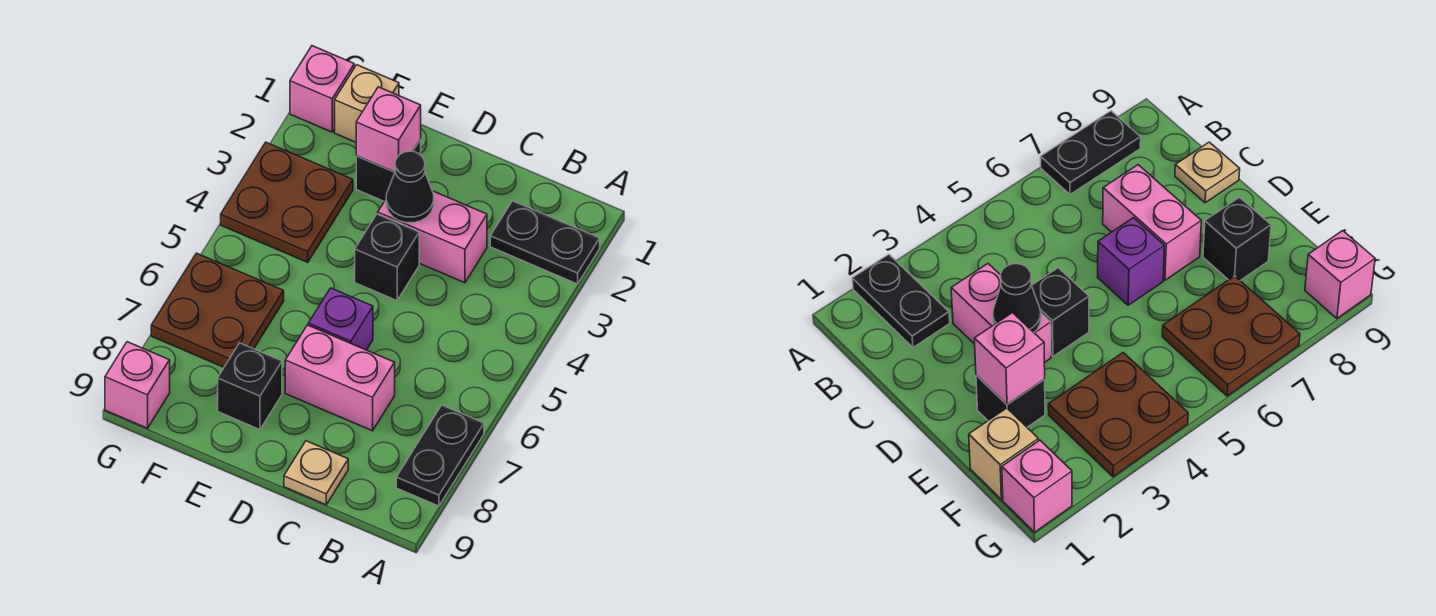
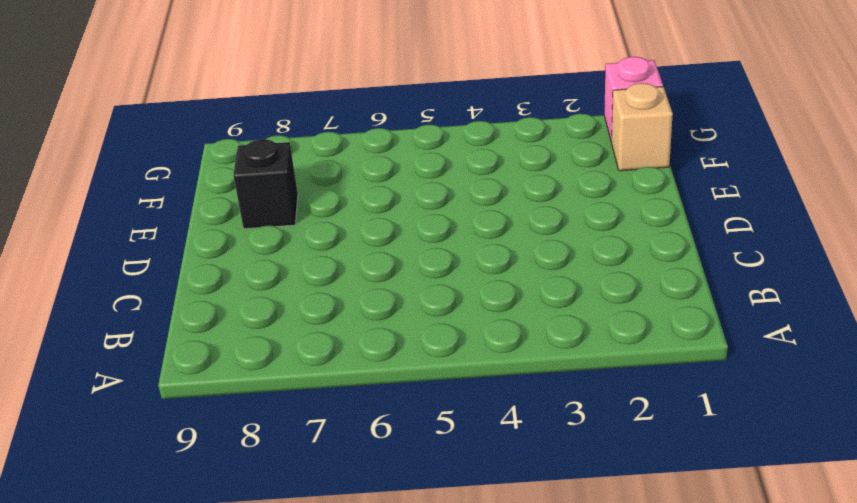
none -> black 1x2 plate [490,201,600,284]
none -> black 1x2 plate [396,405,484,506]
none -> pink 1x2 brick [378,191,487,283]

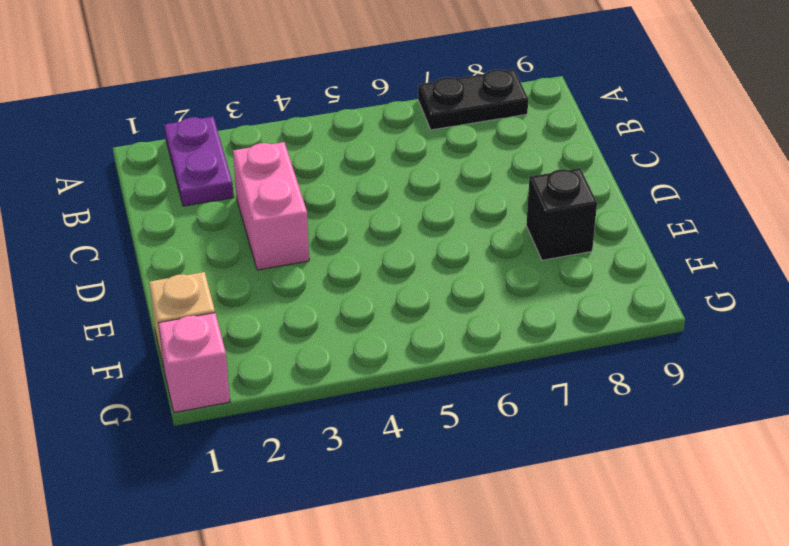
purple 1x2 plate [164,117,234,206] -> black 1x2 plate [490,201,600,284]
none -> pink 1x2 brick [285,325,395,431]
none -> tan 1x1 plate [284,441,348,505]
none -> black 1x1 brick [355,214,419,301]

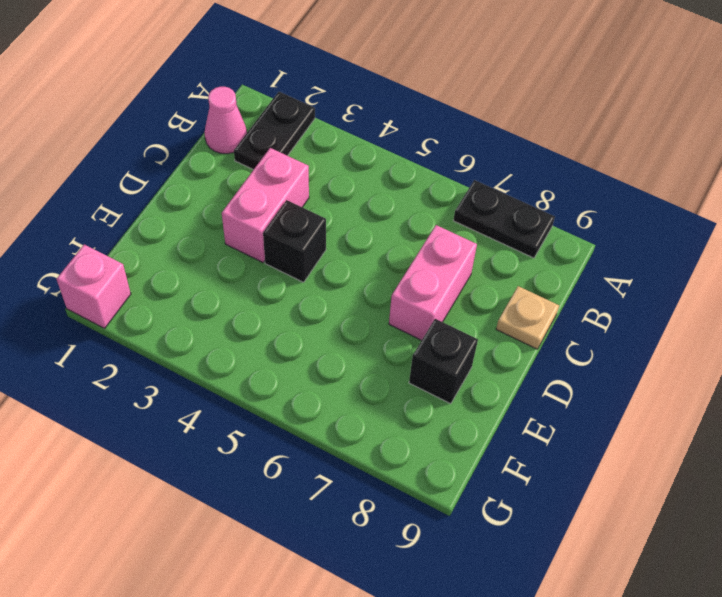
pink 1x1 cone [205,87,247,154] -> none
none -> purple 1x1 brick [308,288,373,350]
none -> black 1x1 brick [356,139,421,201]
none -> tan 1x1 brick [335,65,399,142]

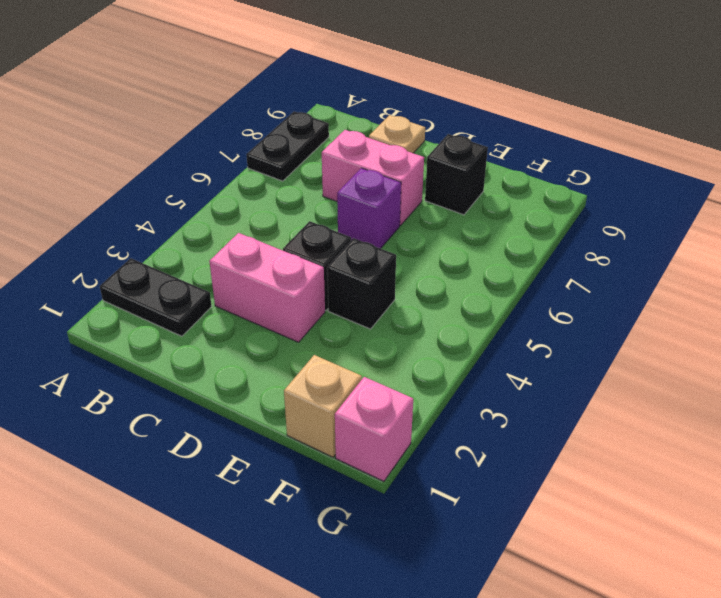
black 1x1 brick [327,238,396,329] -> black 1x1 brick moved to [356,139,421,201]
none -> brown 2x2 plate [221,142,353,262]
none -> brown 2x2 plate [151,253,284,367]
none -> pink 1x1 brick [105,342,170,428]

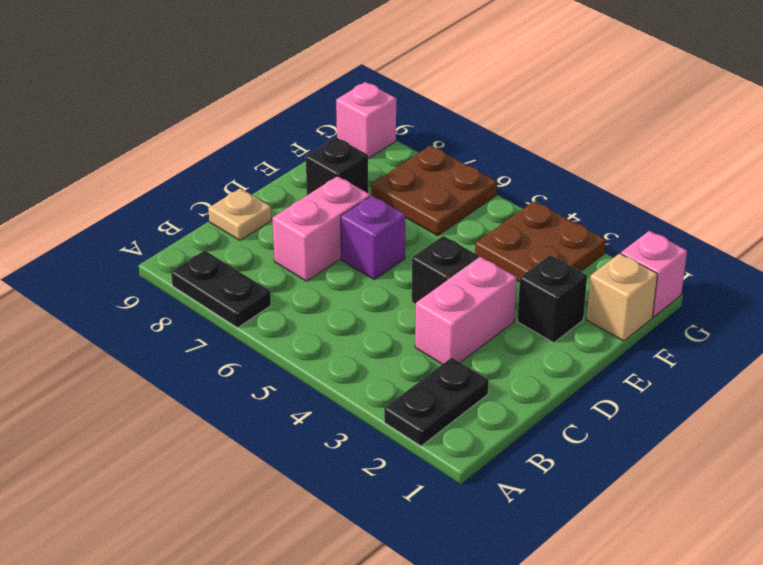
none -> black 1x1 cone [386,151,434,223]
none -> pink 1x1 brick [356,87,421,172]

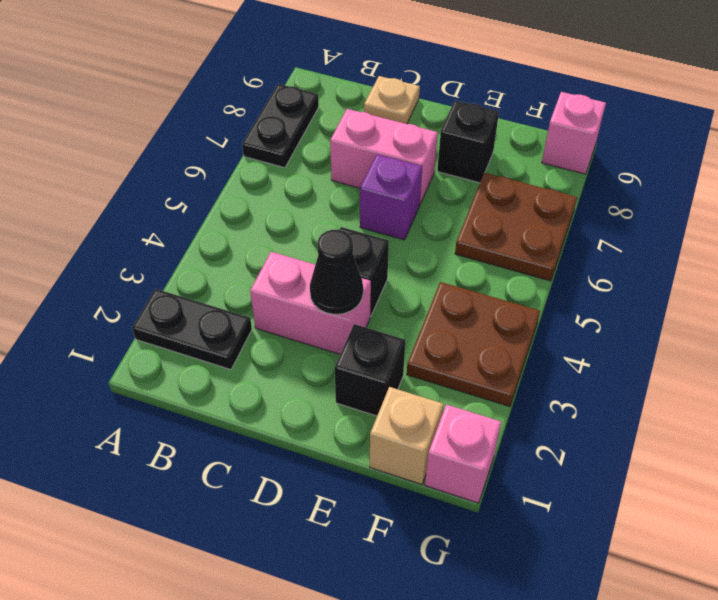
none -> pink 1x1 brick [356,87,421,172]

